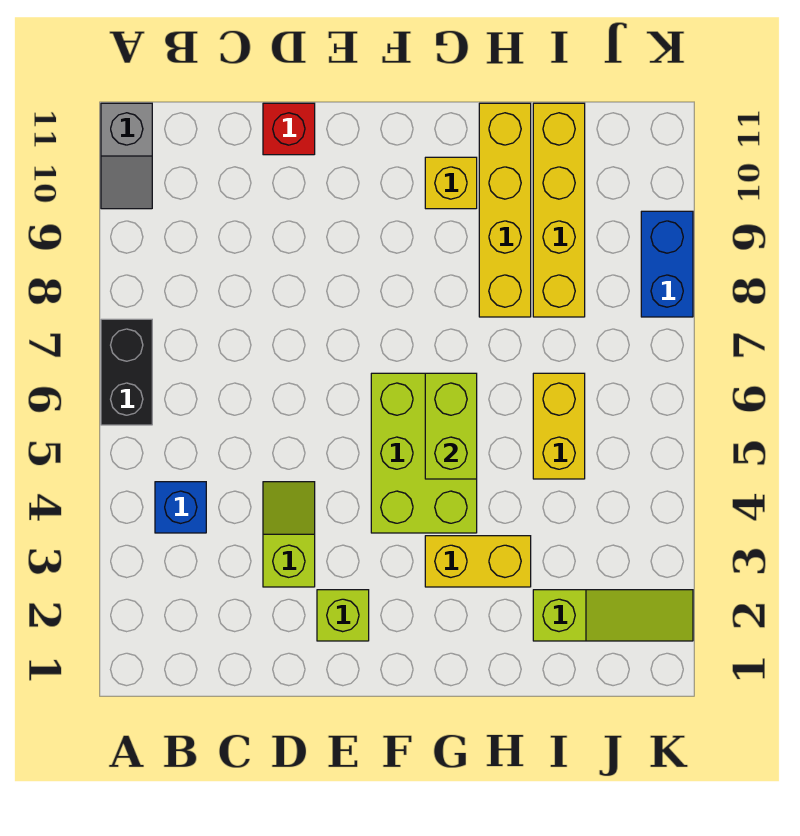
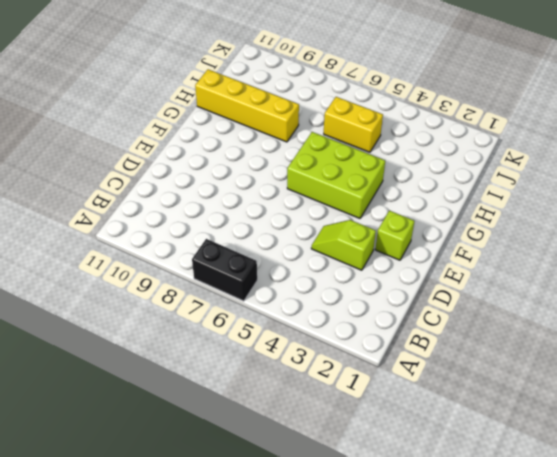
none -> grey 1x2 slope [101,103,152,209]
none -> blue 1x1 brick [155,482,206,533]
none -> red 1x1 brick [263,103,315,155]

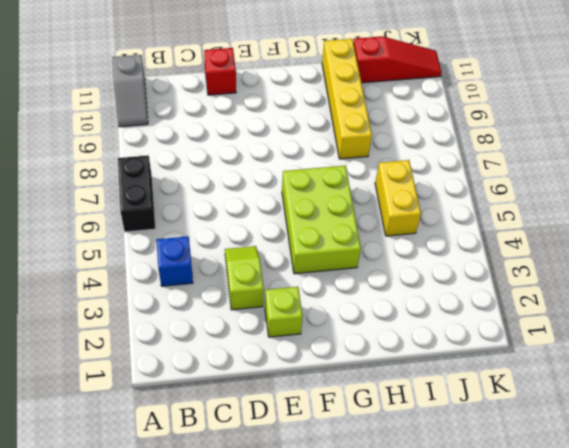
red 1x3 slope [353,36,442,83] -> yellow 1x4 brick [533,103,585,317]
none -> yellow 1x2 brick [425,536,531,587]
none -> yellow 1x1 brick [425,157,477,209]
none -> lime 1x3 slope [533,590,693,641]

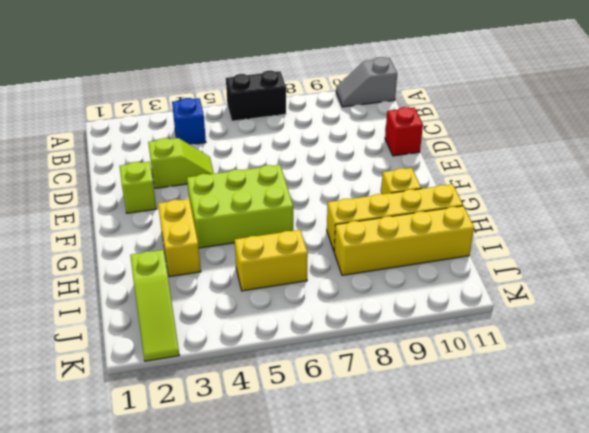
none -> blue 1x2 brick [641,211,693,317]
none -> lime 1x2 brick [425,373,477,479]

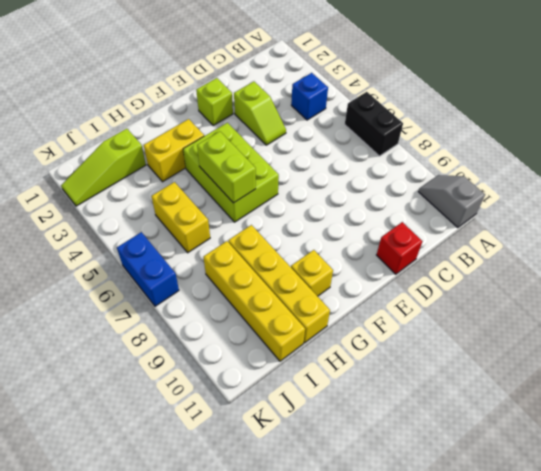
blue 1x2 brick [117,232,179,306] -> blue 1x2 brick moved to [641,211,693,317]

